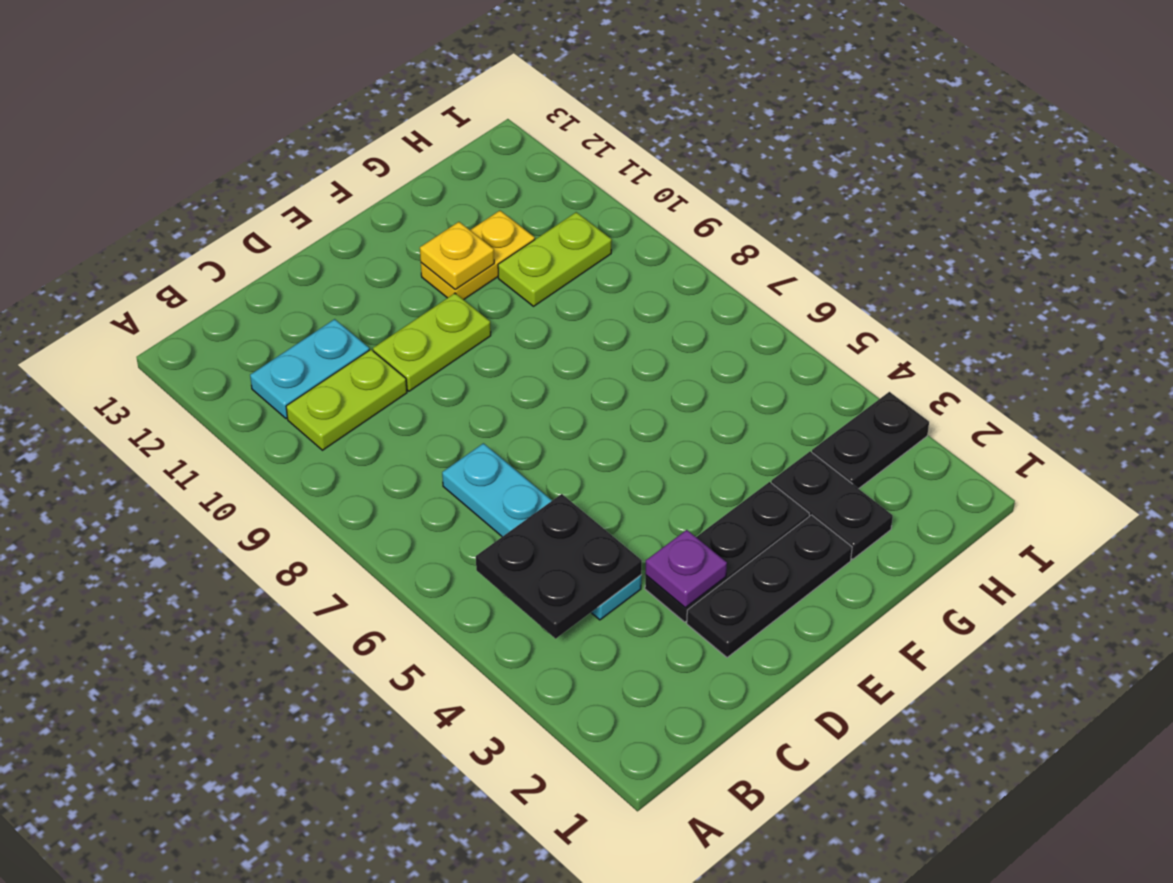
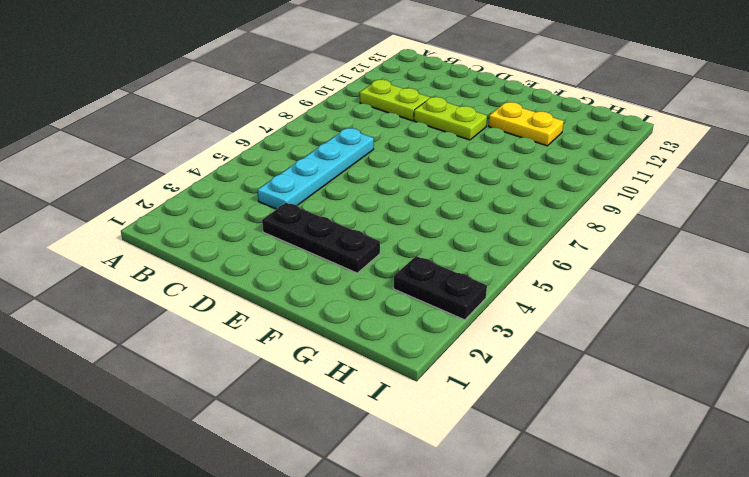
none -> cyan 1x2 plate [250,319,369,419]
none -> black 1x3 plate [687,515,852,658]
none -> black 1x2 plate [771,451,893,559]

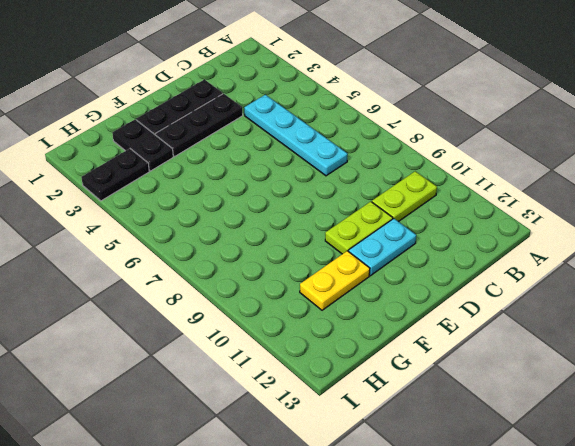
cyan 1x2 plate [348,219,416,276] -> cyan 1x2 plate moved to [250,319,369,419]
none -> lime 1x2 plate [498,212,612,306]
none -> black 2x2 plate [476,494,642,639]
none -> purple 1x1 plate [645,530,727,607]

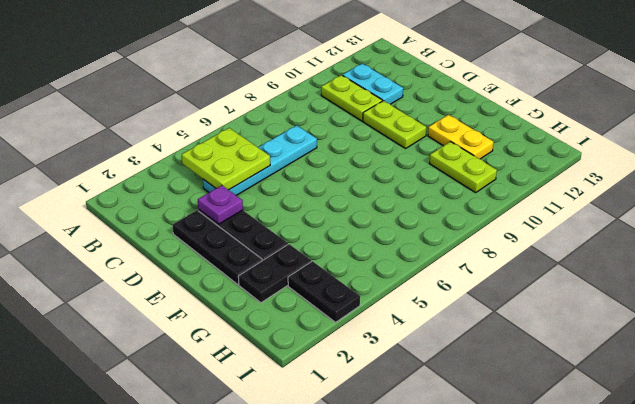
lime 2x2 plate [182,128,270,190] -> black 2x2 plate [476,494,642,639]
none -> yellow 1x1 plate [420,222,494,289]

